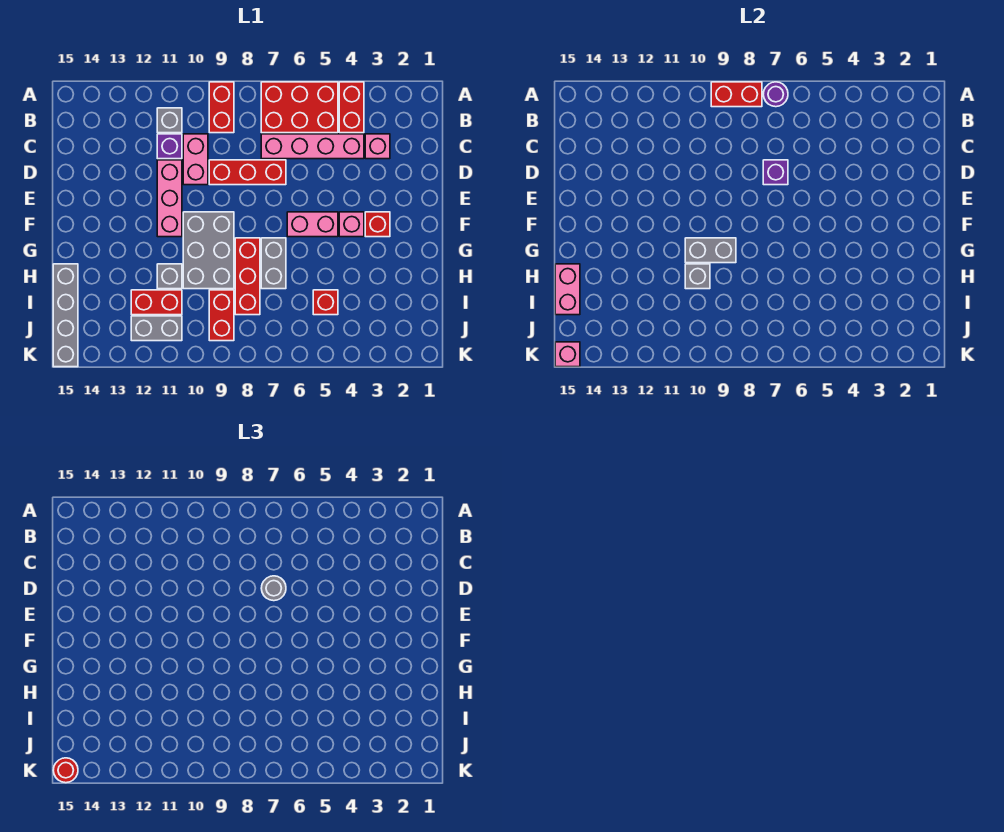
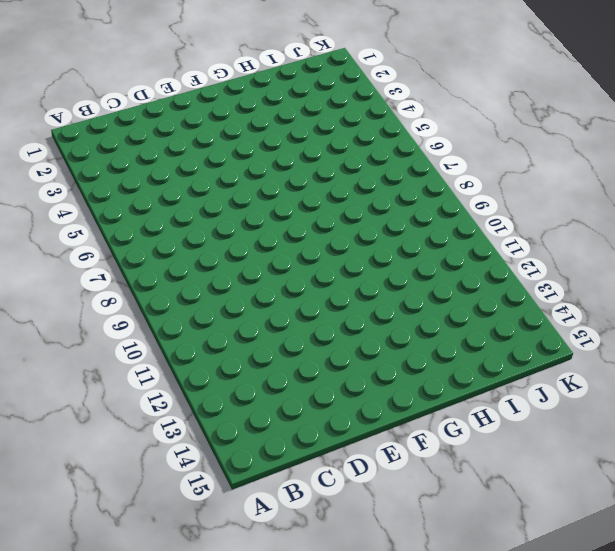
none -> red 1x2 brick [339,82,364,133]
none -> red 2x3 brick [261,82,338,133]
none -> red 1x2 brick [209,82,234,133]
none -> grey 1x1 brick [157,108,182,133]

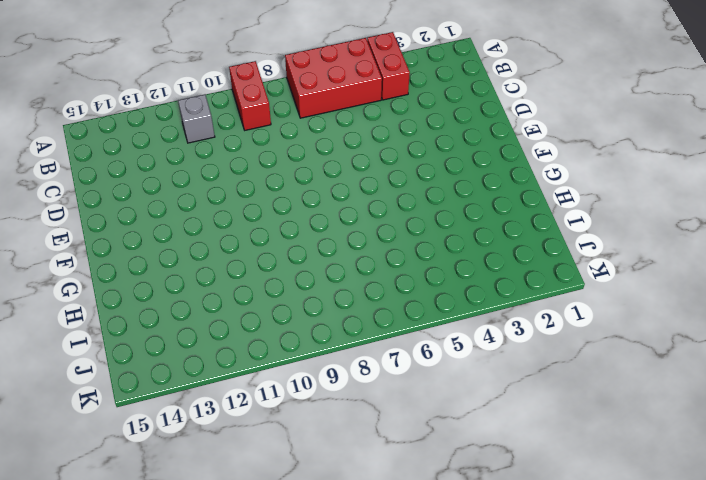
none -> pink 1x1 brick [365,134,390,159]
none -> pink 1x4 brick [261,134,364,159]
none -> pink 1x2 brick [183,134,208,185]
none -> purple 1x1 brick [157,134,182,159]

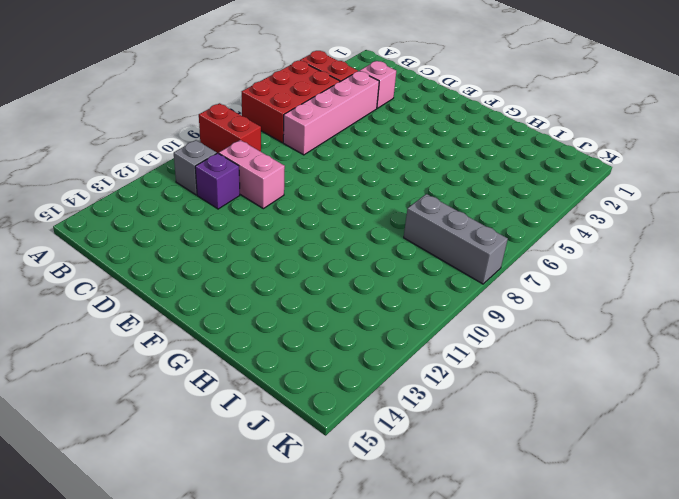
grey 1x3 brick [404,194,508,284] -> red 1x3 brick [235,238,260,315]
none -> red 1x3 brick [209,160,286,185]
none -> pink 1x3 brick [157,160,182,237]
none -> red 1x1 brick [365,212,390,237]
none -> pink 1x1 brick [339,212,364,237]

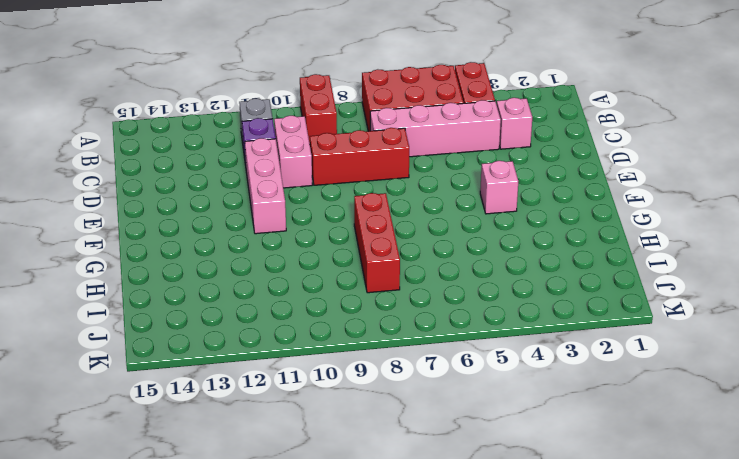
none -> red 1x1 brick [365,212,390,237]
none -> pink 1x2 brick [287,212,338,237]
none -> grey 2x3 brick [183,212,234,289]
none -> grey 1x2 brick [261,238,286,289]

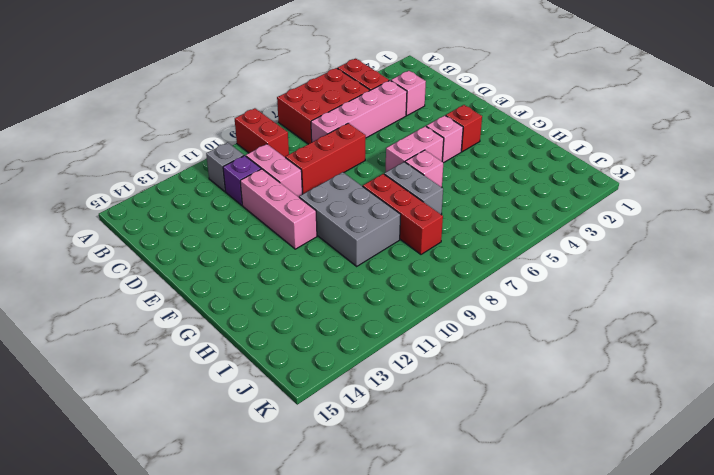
pink 1x1 brick [405,150,443,187] -> pink 1x1 brick moved to [555,342,580,367]
none -> grey 1x1 brick [157,264,182,289]
none -> grey 1x4 brick [53,264,78,367]
none -> red 1x1 brick [313,290,338,315]
none -> red 1x2 brick [209,290,234,341]

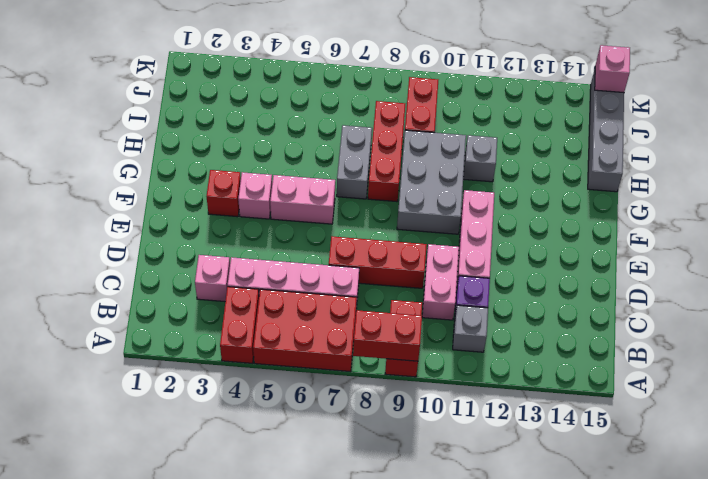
none -> red 1x1 brick [313,290,338,315]
none -> red 1x2 brick [131,290,182,315]
none -> grey 1x2 brick [131,316,182,341]
none -> purple 1x1 round brick [763,82,788,107]

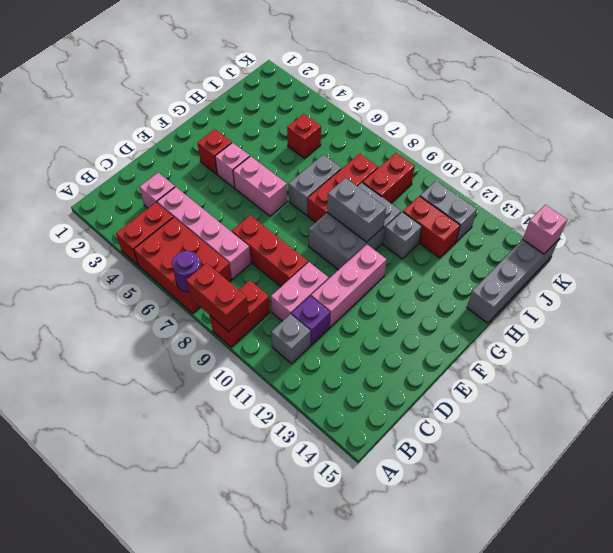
none -> purple 1x1 brick [763,160,788,185]
none -> grey 1x1 brick [685,264,710,289]
none -> pink 1x2 brick [555,264,580,315]
none -> grey 1x1 round brick [261,576,286,601]

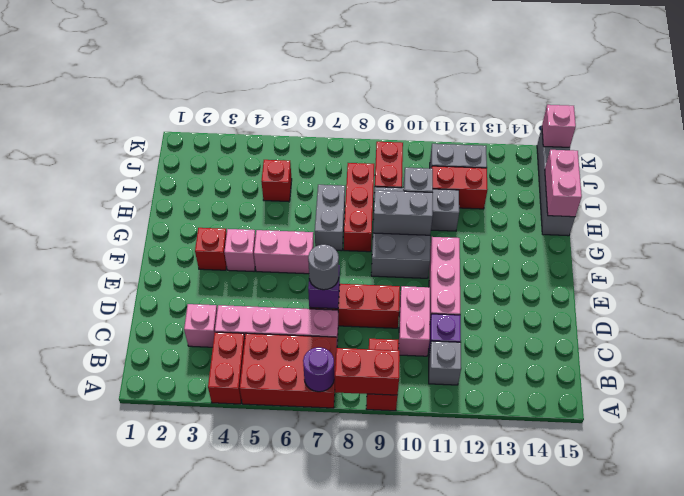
none -> red 1x1 round brick [53,758,78,783]

